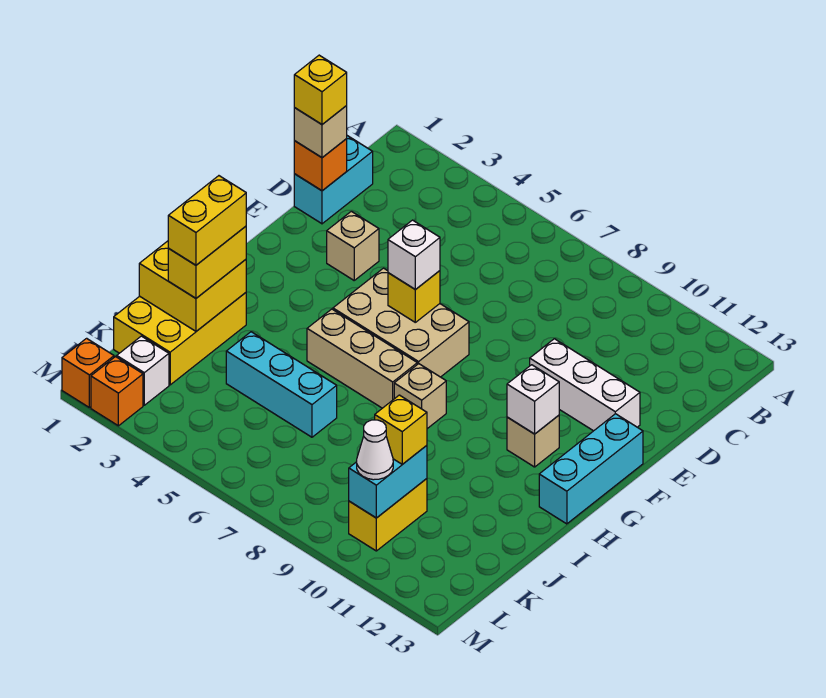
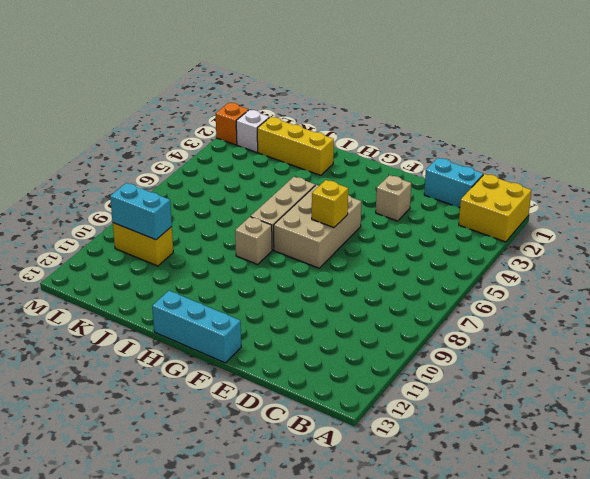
yellow 2x2 brick [459,174,531,242] -> yellow 2x2 brick moved to [139,241,246,331]
yellow 1x3 brick [257,117,334,175] -> yellow 2x3 brick [114,293,246,385]
none -> white 1x3 brick [530,339,640,431]
none -> tan 1x1 brick [507,415,559,467]
none -> cyan 1x3 brick [226,332,337,437]

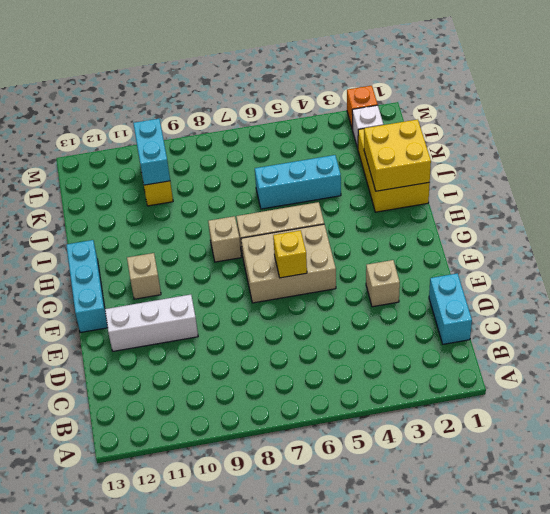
none -> orange 1x1 brick [62,338,114,408]
none -> orange 1x1 brick [294,139,347,191]
none -> white 1x1 brick [507,365,559,434]

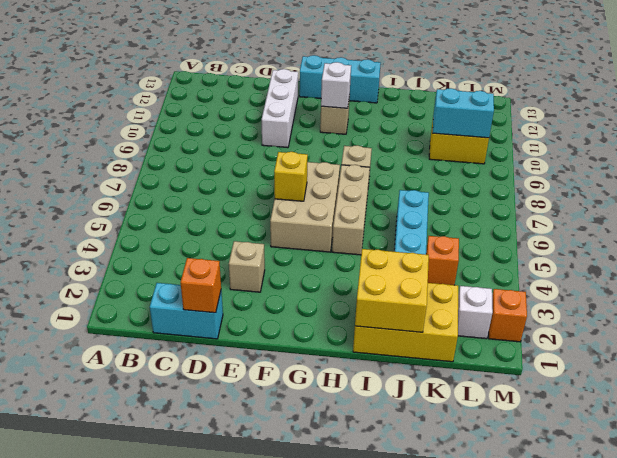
orange 1x1 brick [426,236,459,285] -> orange 1x1 brick moved to [62,338,114,408]
none -> tan 1x1 brick [294,106,347,158]
none -> white 1x1 brick [388,220,440,290]
none -> yellow 1x2 brick [168,226,246,298]

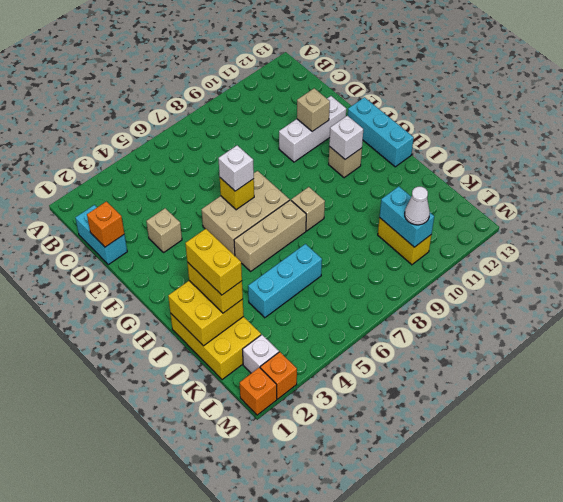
tan 1x1 brick [297,88,330,131] -> tan 1x1 brick moved to [294,106,347,158]
none -> yellow 1x1 brick [375,395,427,464]
none -> yellow 1x1 brick [294,55,347,124]

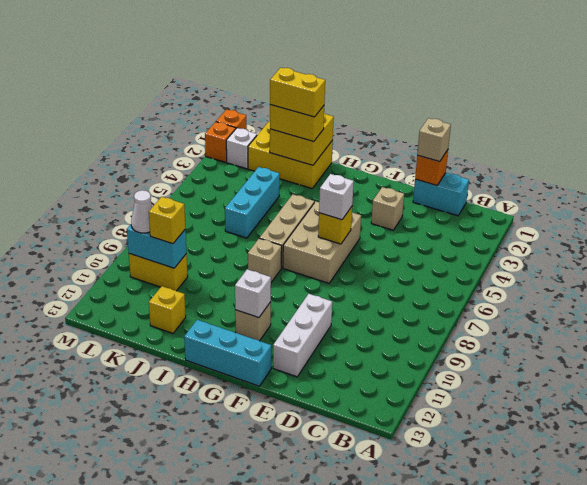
yellow 1x1 brick [149,286,186,333] -> yellow 1x1 brick moved to [294,55,347,124]

